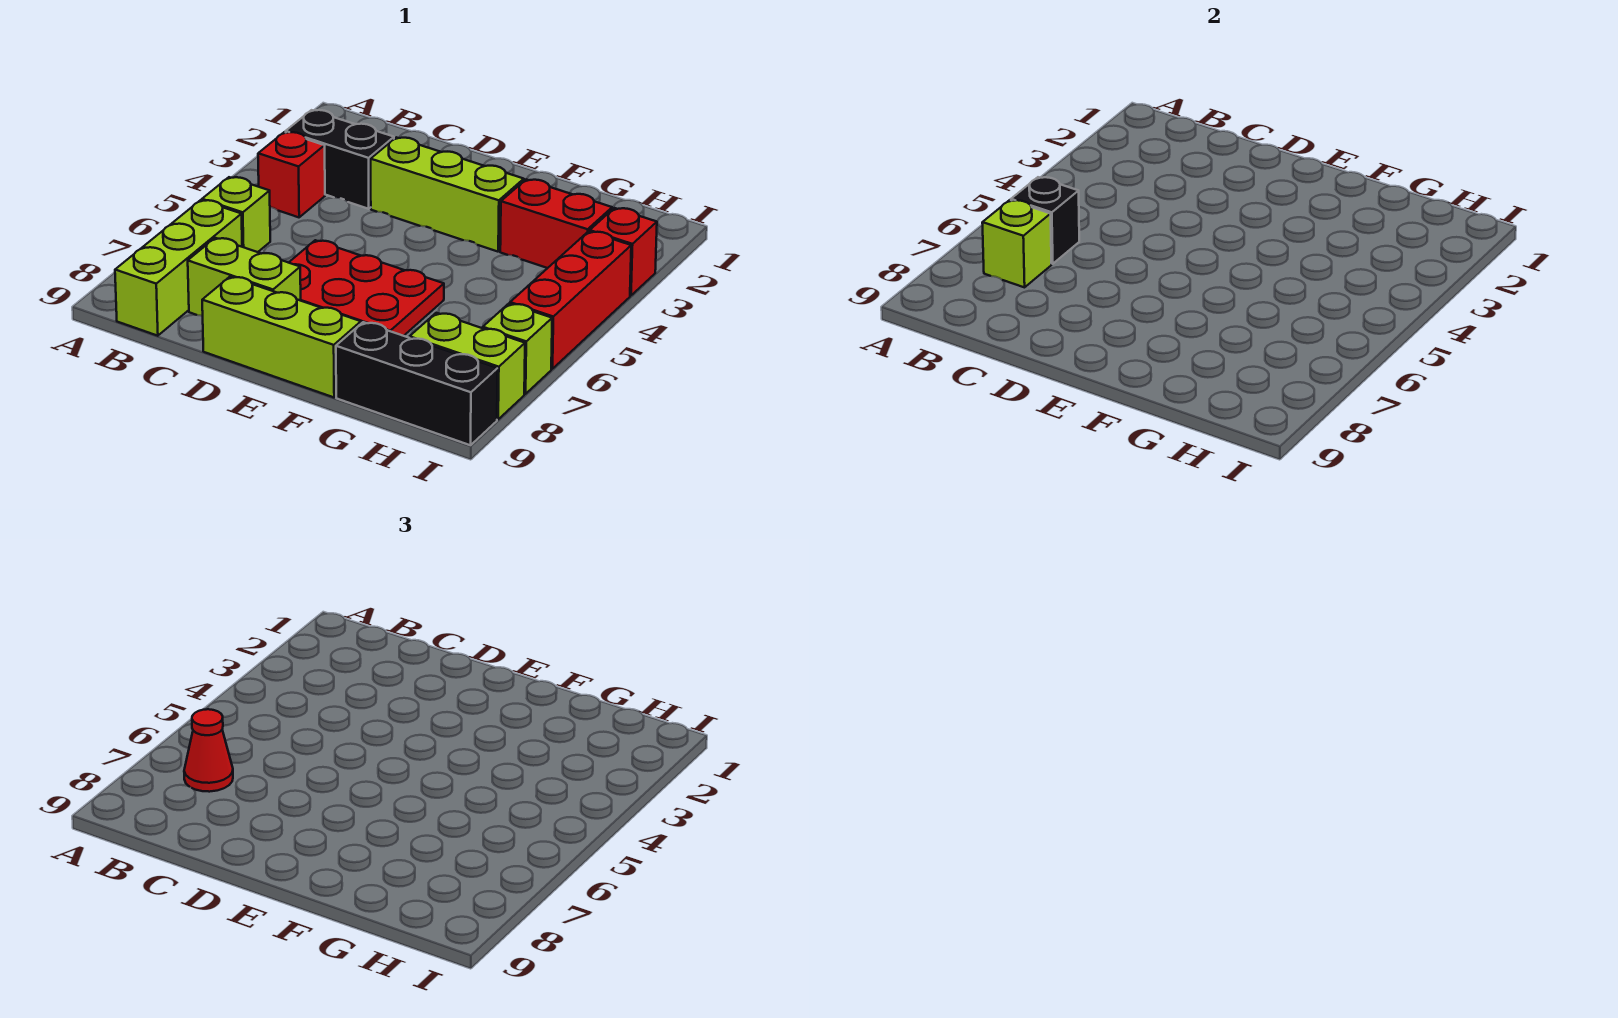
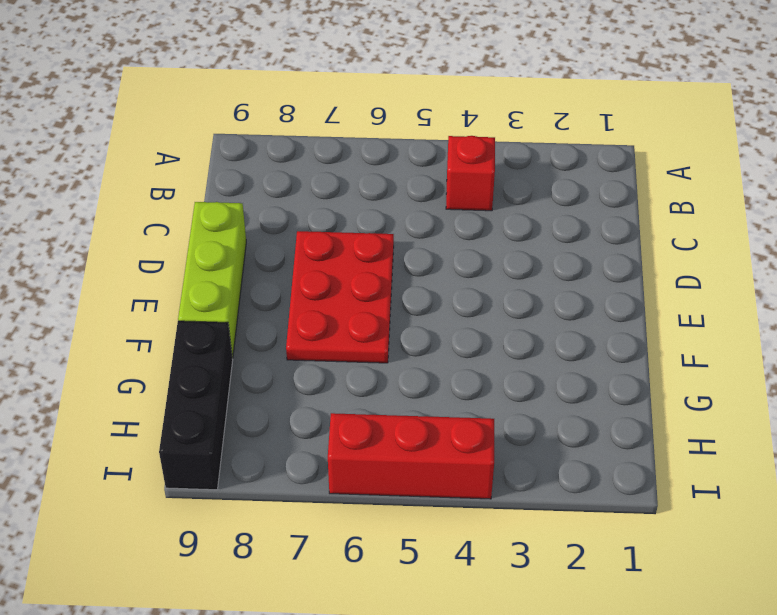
none -> black 1x2 brick [286,110,394,209]
none -> lime 1x1 brick [202,177,270,252]
none -> lime 1x3 brick [115,200,242,336]

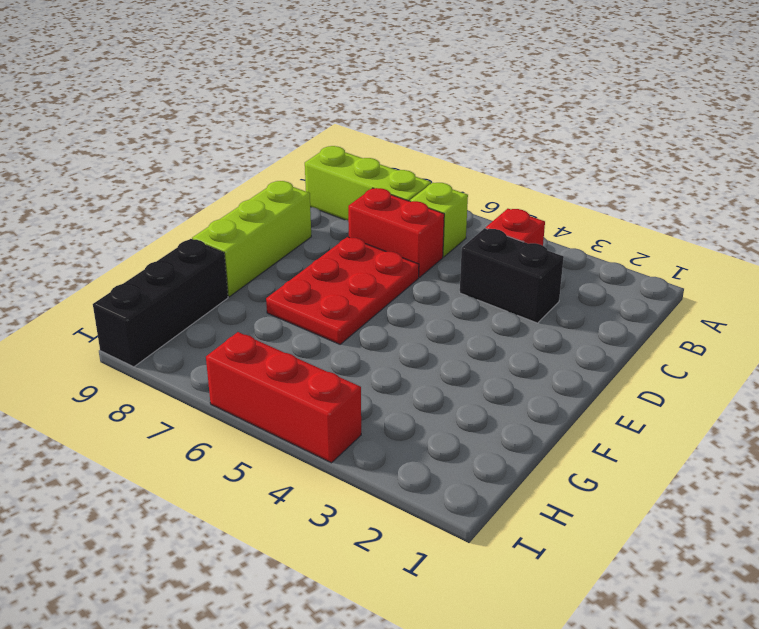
black 1x2 brick [460,228,564,323] -> black 1x2 brick turned to [286,110,394,209]
red 1x2 brick [348,188,444,277] -> red 1x2 brick turned to [500,179,612,268]
none -> lime 1x2 brick [188,238,301,316]
none -> lime 1x3 brick [371,137,524,252]
none -> lime 1x2 brick [410,313,525,419]

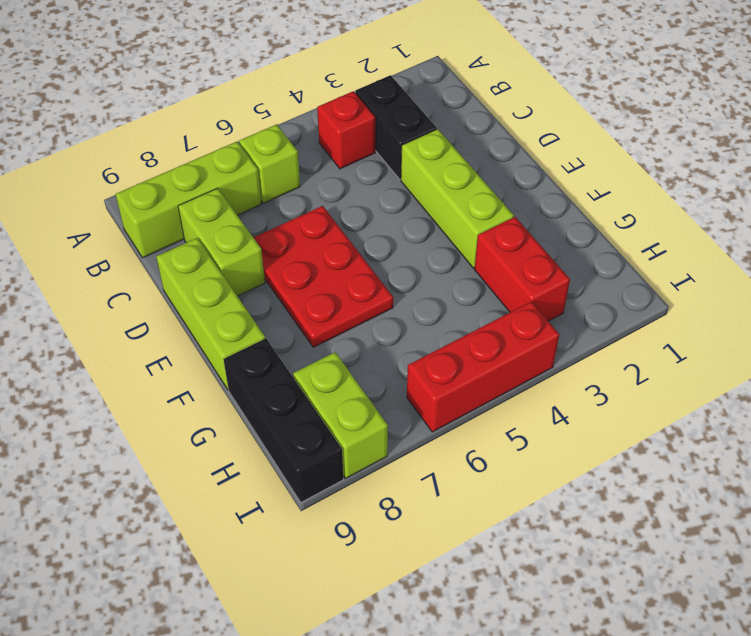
none -> red 1x1 brick [590,208,657,296]
none -> lime 1x1 brick [483,304,552,394]
none -> black 1x1 brick [1011,177,1079,264]

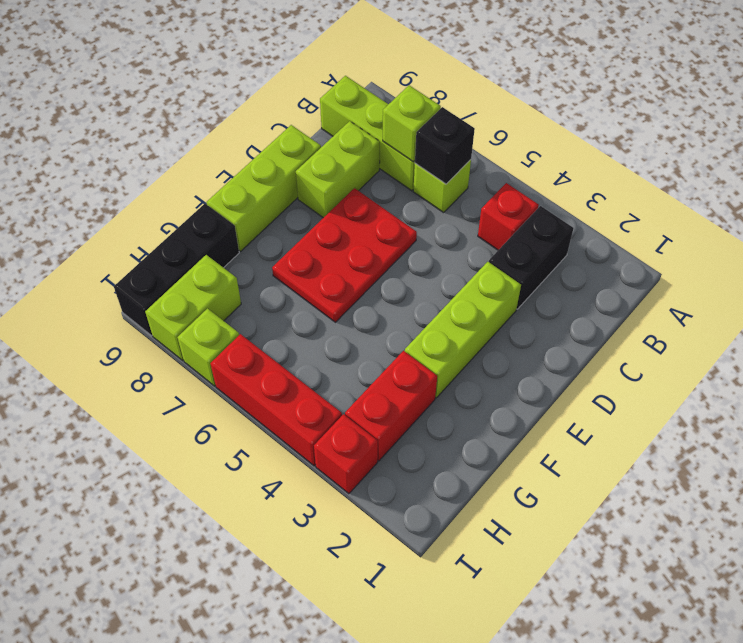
none -> red 1x1 cone [184,709,233,792]

